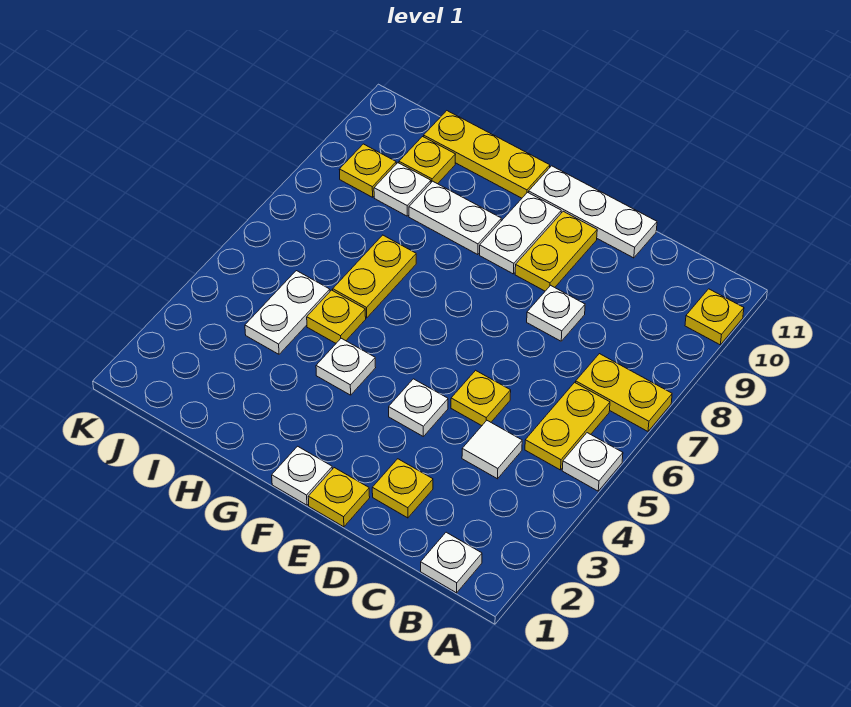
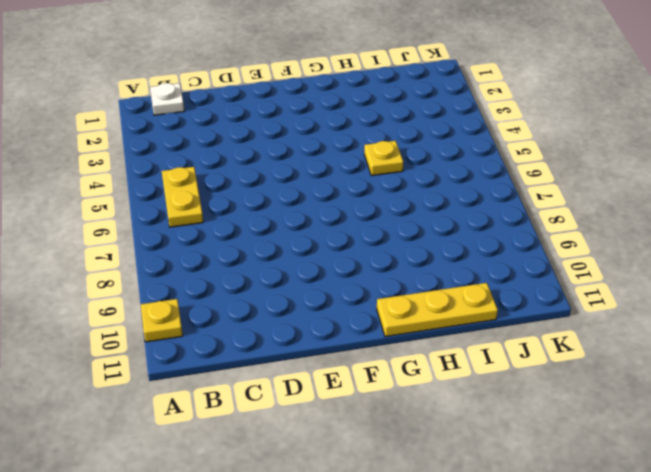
none -> white 1x1 plate [562,433,623,491]
none -> yellow 1x2 plate [576,354,672,431]
none -> white 1x1 tile [462,421,522,479]

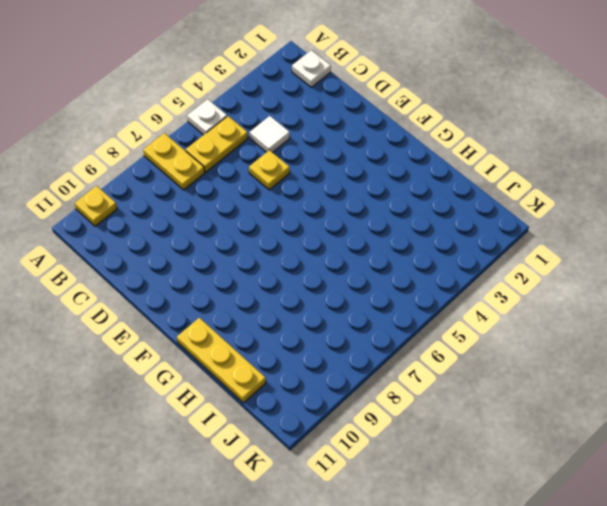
none -> yellow 1x1 plate [372,459,433,518]
none -> white 1x1 plate [527,285,585,341]
none -> white 1x3 plate [529,166,657,258]

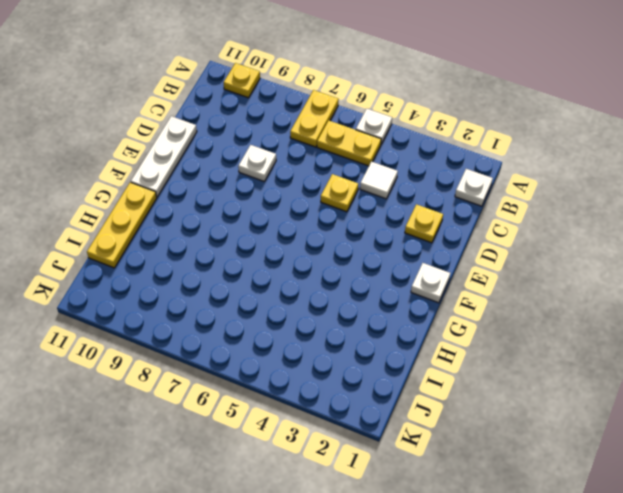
none -> yellow 1x1 plate [308,468,370,527]
none -> white 1x1 plate [389,379,448,436]
none -> yellow 1x2 plate [515,211,597,291]

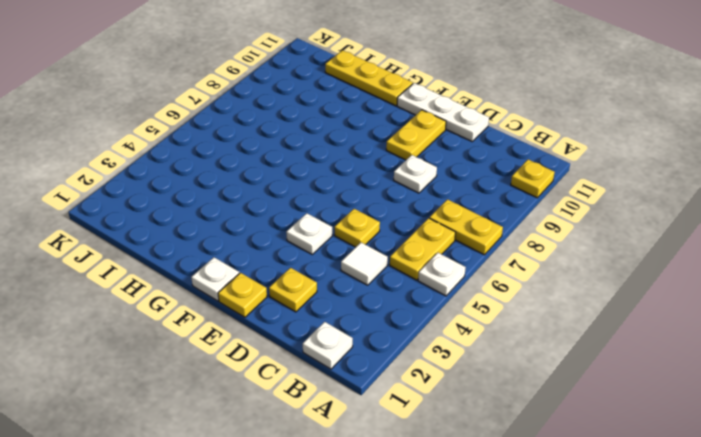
none -> white 1x2 plate [480,192,561,274]
none -> white 1x1 plate [316,338,376,395]
none -> white 1x2 plate [409,181,501,255]

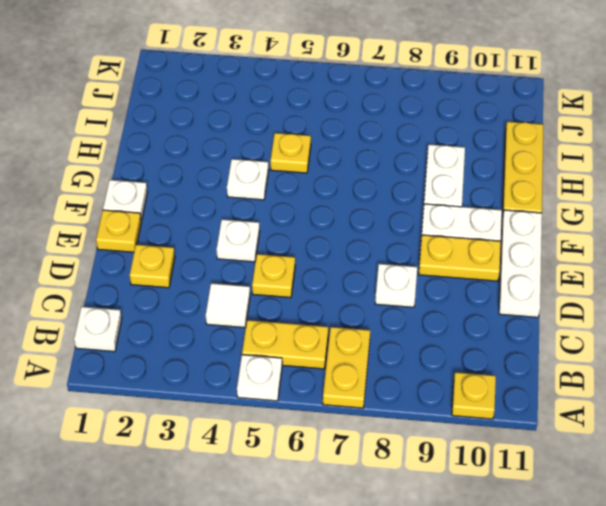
none -> yellow 1x2 plate [333,235,416,318]
none -> white 1x2 plate [245,271,330,354]
none -> white 1x1 plate [374,163,431,216]

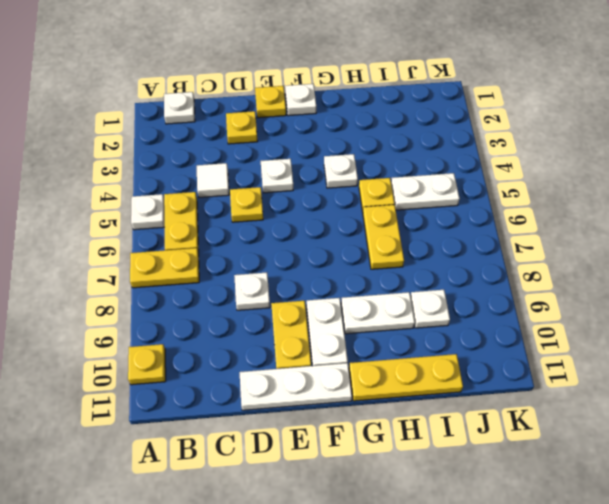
white 1x2 plate [391,173,460,210] -> white 1x2 plate turned to [245,271,330,354]
none -> yellow 1x1 plate [399,137,456,184]
none -> yellow 1x1 plate [339,144,396,197]

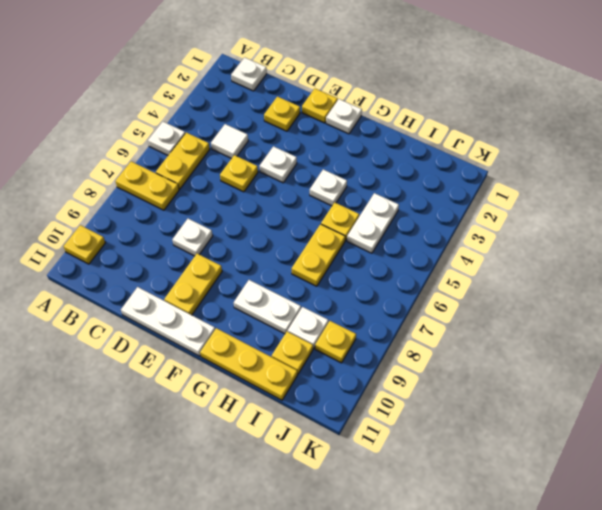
none -> white 1x2 plate [480,192,561,274]

